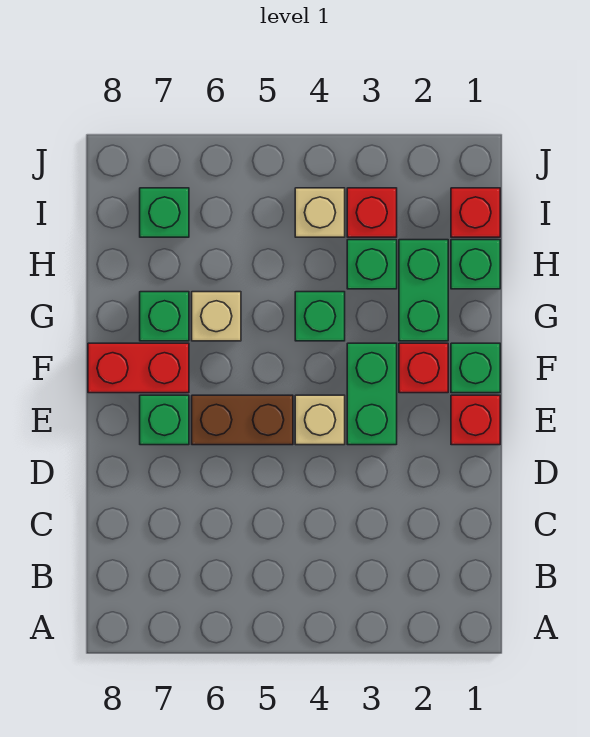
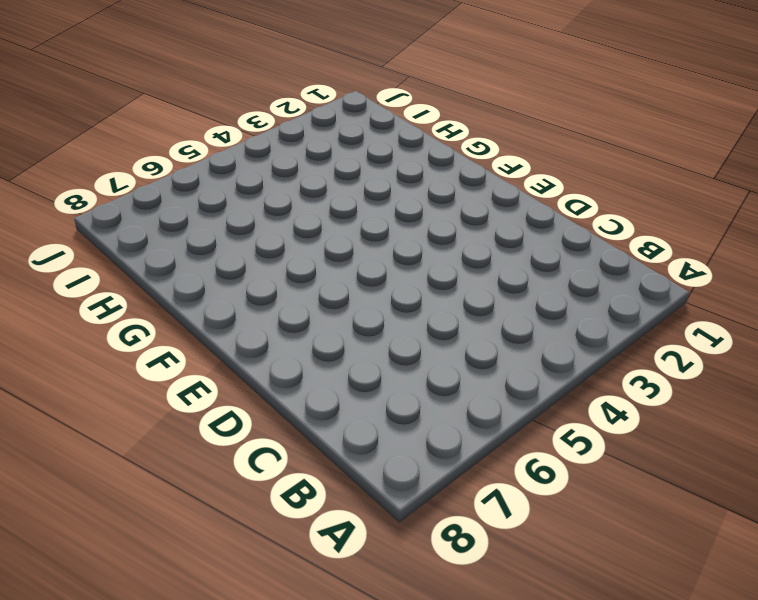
none -> red 1x1 brick [451,395,500,445]
none -> green 1x2 brick [347,343,397,445]
none -> tan 1x1 brick [295,395,345,445]

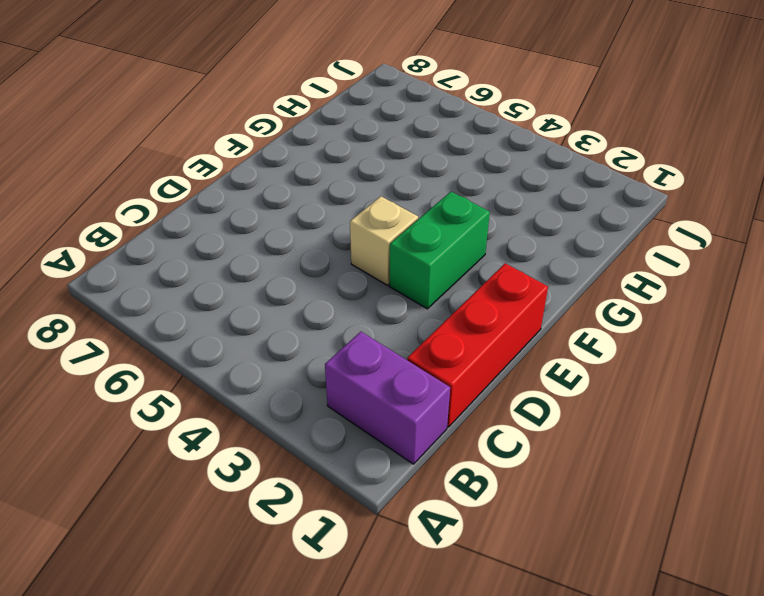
purple 1x2 brick [325,332,450,464] -> none
red 1x3 brick [407,263,548,427] -> red 1x1 brick [451,395,500,445]
none -> brown 1x2 brick [192,395,293,445]
none -> green 1x1 brick [140,395,189,445]
none -> green 1x1 brick [451,343,500,393]

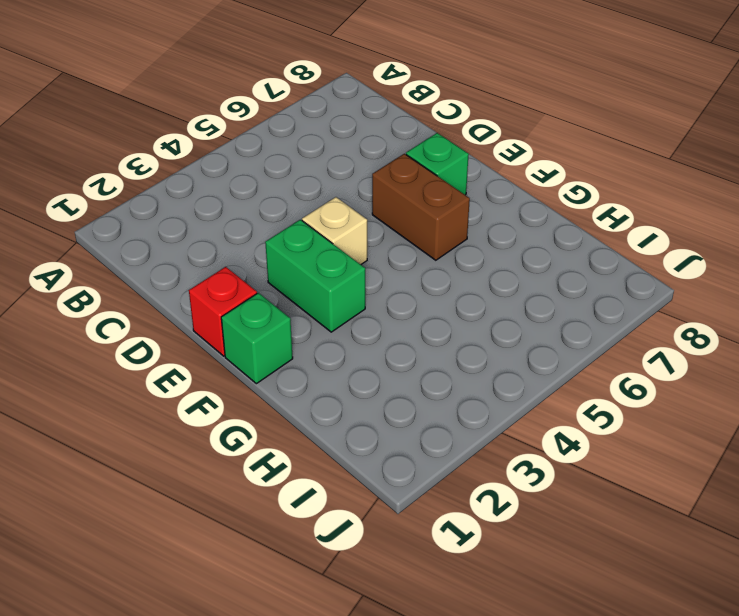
brown 1x2 brick [372,154,470,260] -> brown 1x2 brick turned to [192,395,293,445]
none -> red 1x1 brick [399,343,448,393]
none -> red 1x2 brick [88,343,189,393]
none -> green 1x2 brick [399,240,448,341]

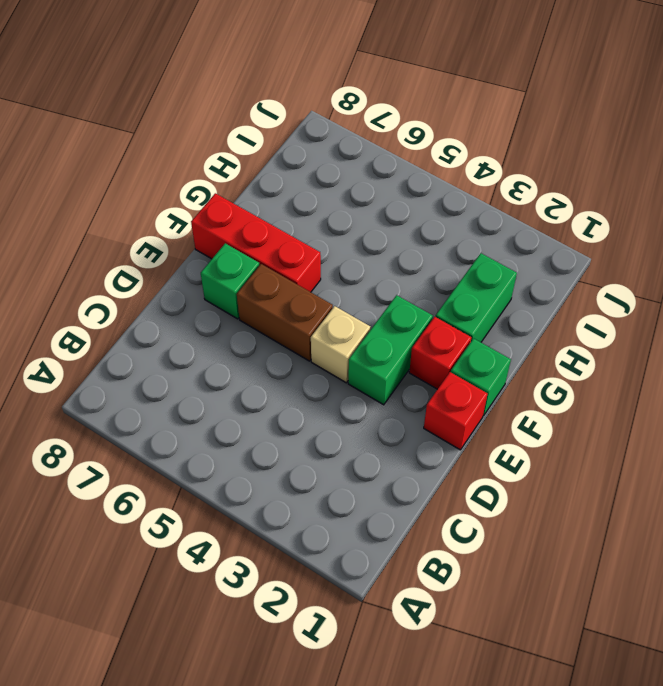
red 1x3 brick [191,193,321,292] -> red 1x2 brick [88,343,189,393]
none -> green 1x1 brick [295,292,345,341]
none -> tan 1x1 brick [192,292,241,341]
none -> green 1x1 brick [140,292,189,341]

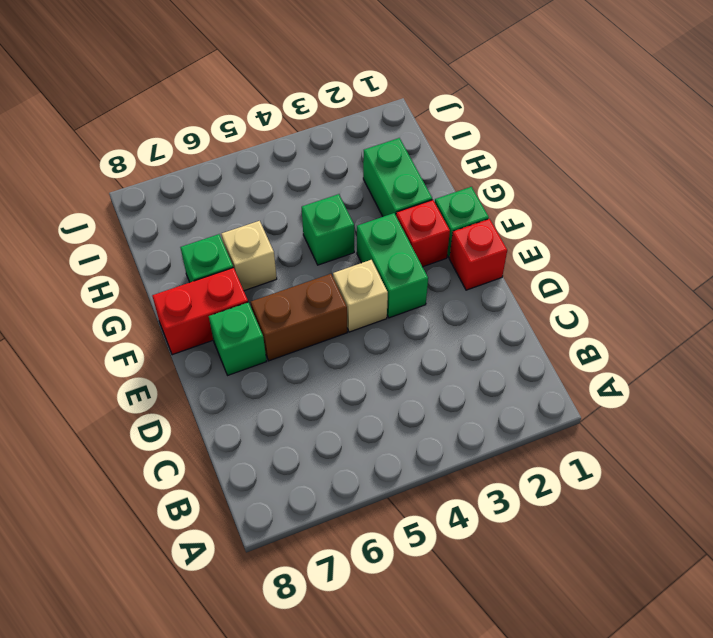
none -> green 1x1 brick [451,240,500,289]
none -> green 1x1 brick [347,240,397,289]
none -> red 1x1 brick [451,188,500,237]

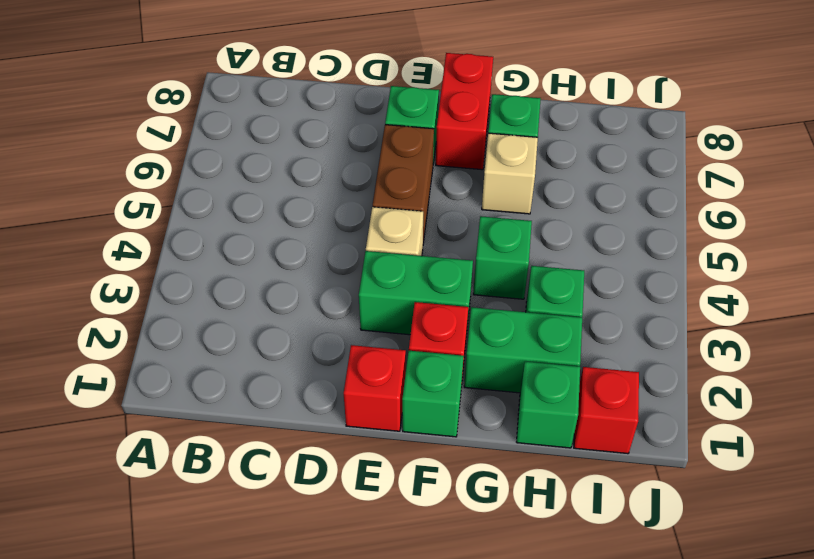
none -> red 1x1 brick [347,188,397,237]
none -> tan 1x1 brick [295,188,345,237]
none -> green 1x1 brick [140,188,189,237]

